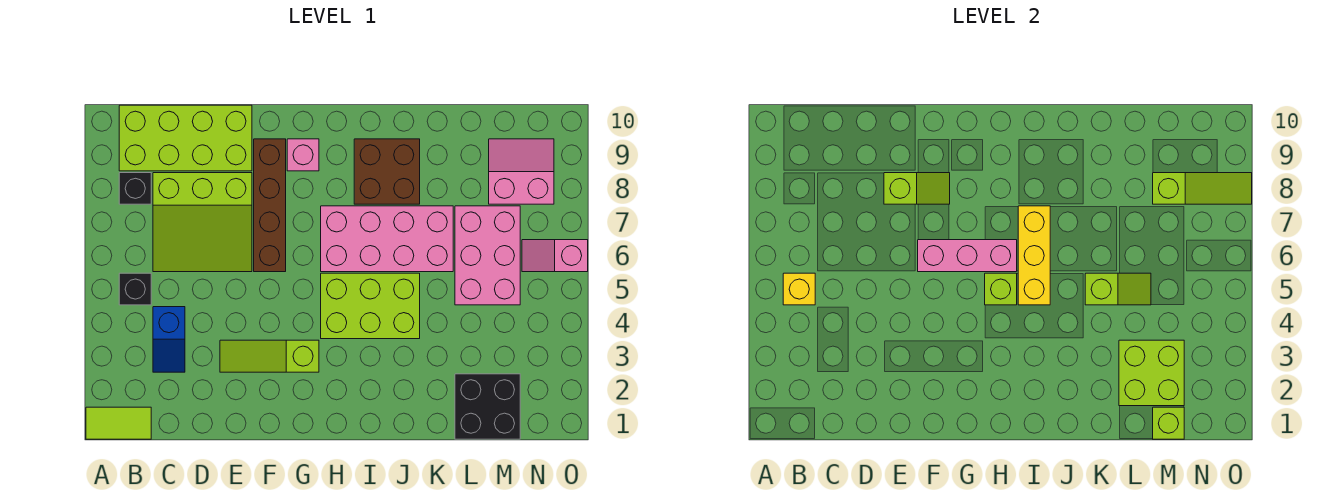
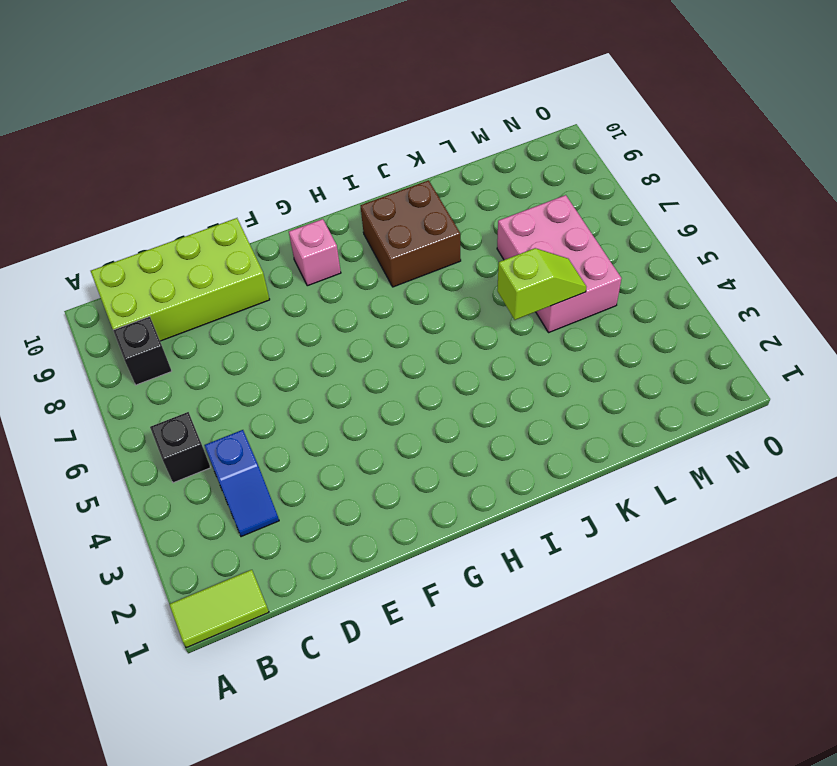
none -> lime 3x3 slope [153,173,252,272]
none -> lime 1x3 slope [220,340,319,372]
none -> brown 1x4 brick [254,139,286,272]

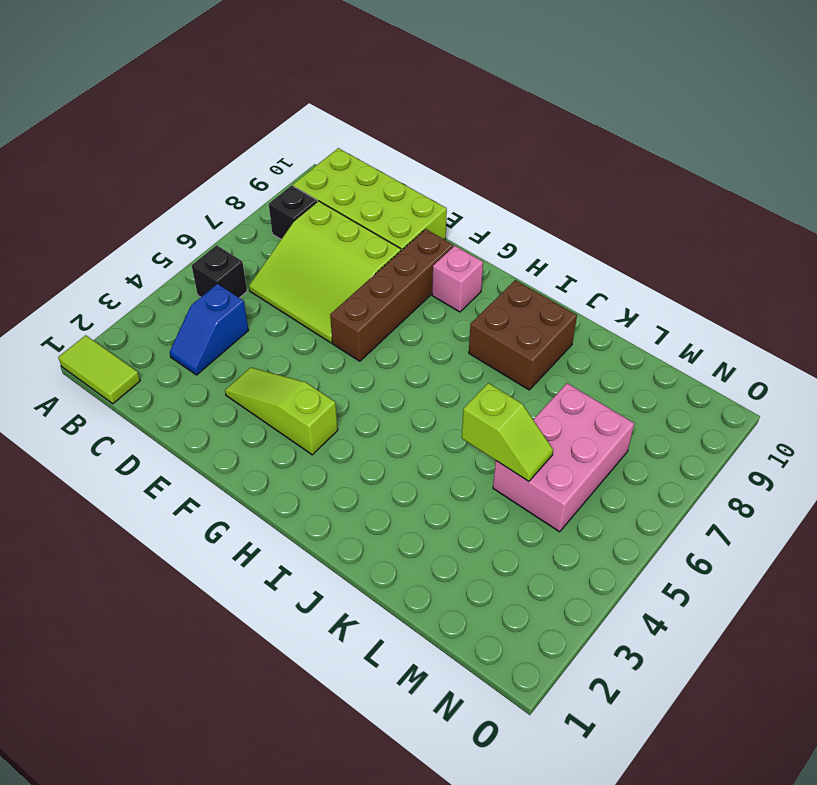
none -> lime 2x3 brick [321,273,420,339]
none -> pink 2x4 brick [321,206,453,272]
none -> black 2x2 brick [455,374,520,439]

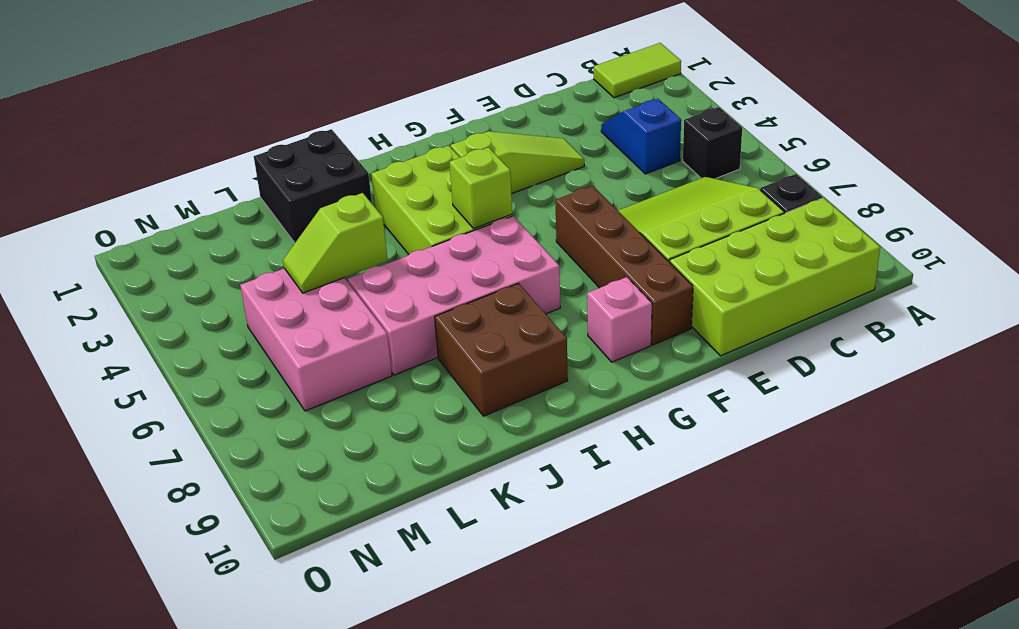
lime 2x3 brick [371,146,512,254] -> lime 2x3 brick turned to [321,273,420,339]
black 2x2 brick [254,129,372,243] -> black 2x2 brick moved to [455,374,520,439]
none -> pink 2x2 slope [489,139,554,204]
none -> pink 1x2 slope [522,240,588,272]
none -> yellow 1x1 brick [783,273,815,305]

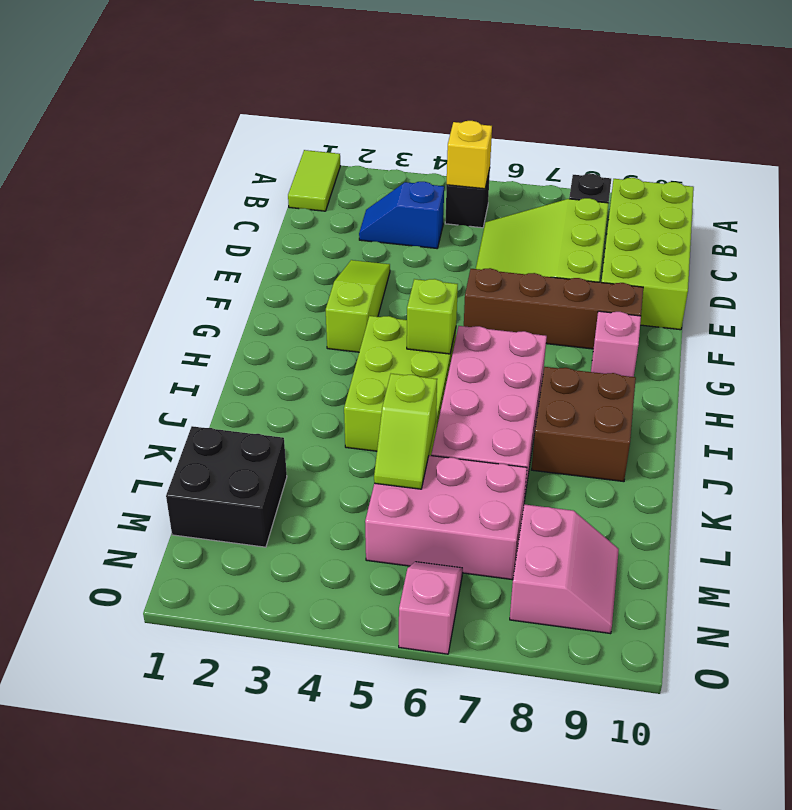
none -> lime 1x2 slope [884,173,950,204]
none -> pink 1x3 brick [918,240,1017,272]
none -> yellow 1x3 brick [1018,206,1050,305]

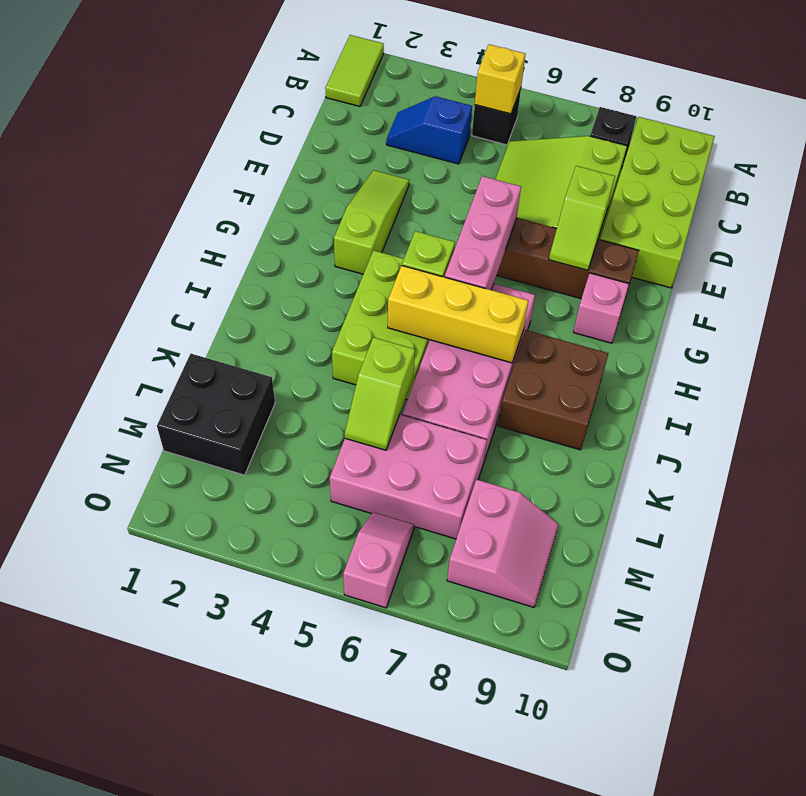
none -> lime 2x2 brick [1119,340,1184,406]
none -> lime 1x1 brick [1153,407,1184,439]
none -> lime 1x3 slope [1153,173,1252,204]

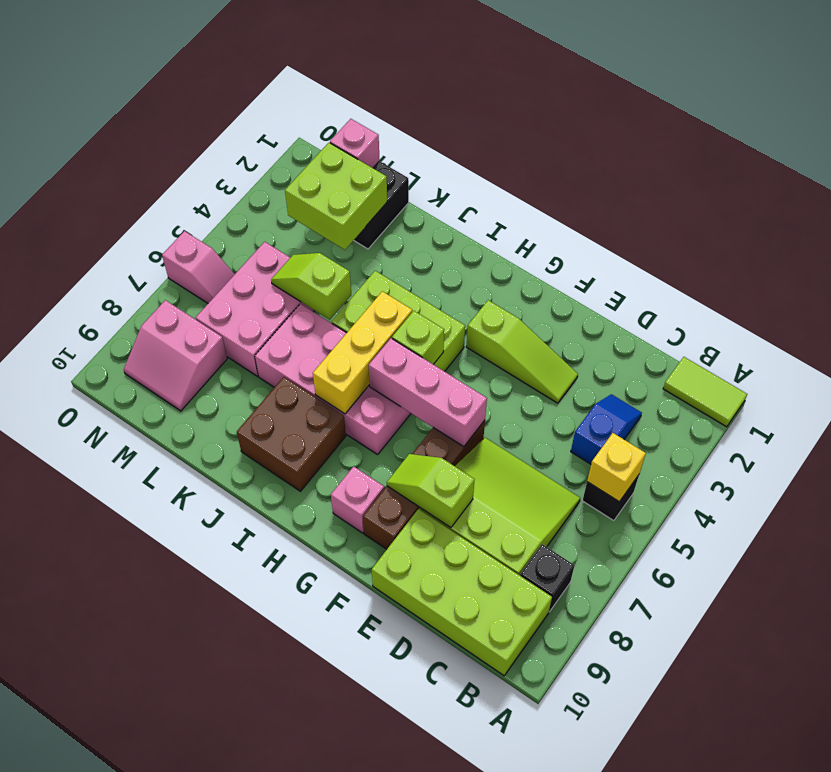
pink 1x1 brick [330,119,380,168] -> lime 1x1 brick [1153,407,1184,439]
none -> lime 1x3 slope [1153,173,1252,204]

